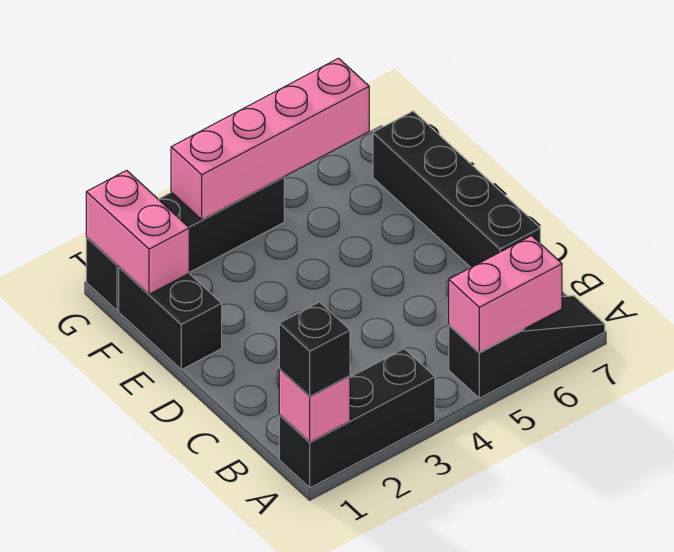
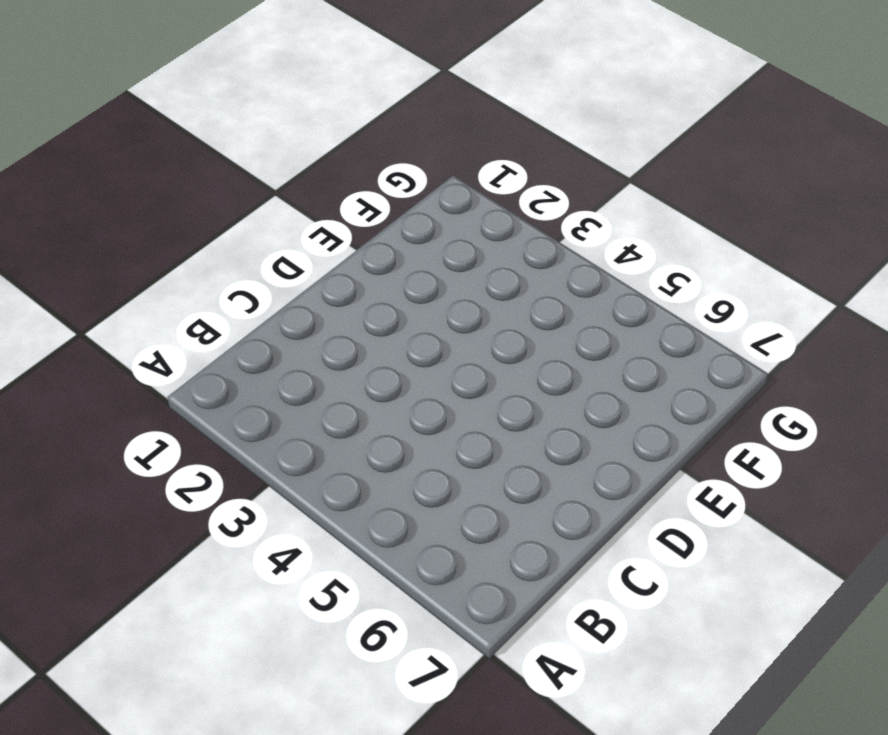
none -> black 1x3 brick [279,349,435,488]
none -> black 1x3 slope [449,296,605,398]

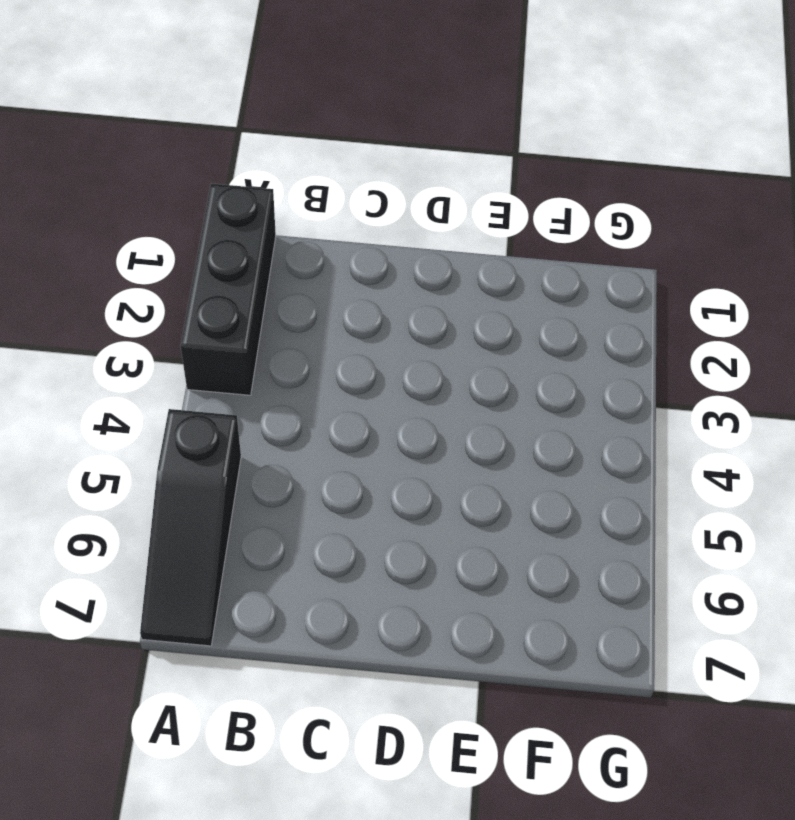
none -> black 1x4 brick [373,111,540,268]
none -> black 1x2 brick [119,267,222,370]

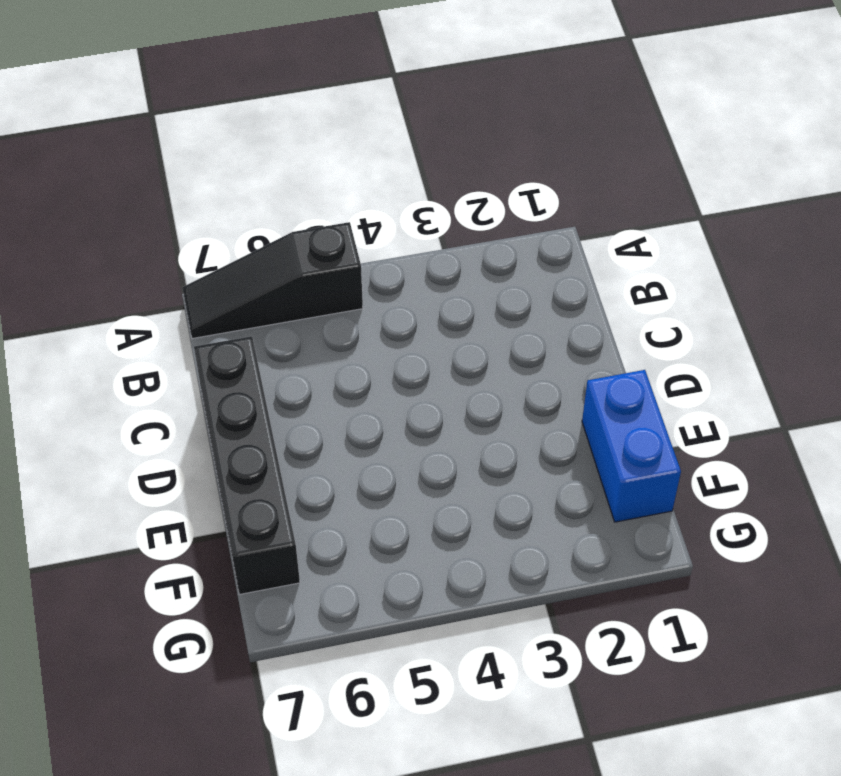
blue 1x2 brick [582,370,681,522] -> black 1x2 brick [119,267,222,370]
none -> black 1x3 brick [279,349,435,488]
none -> black 1x4 brick [86,177,284,310]

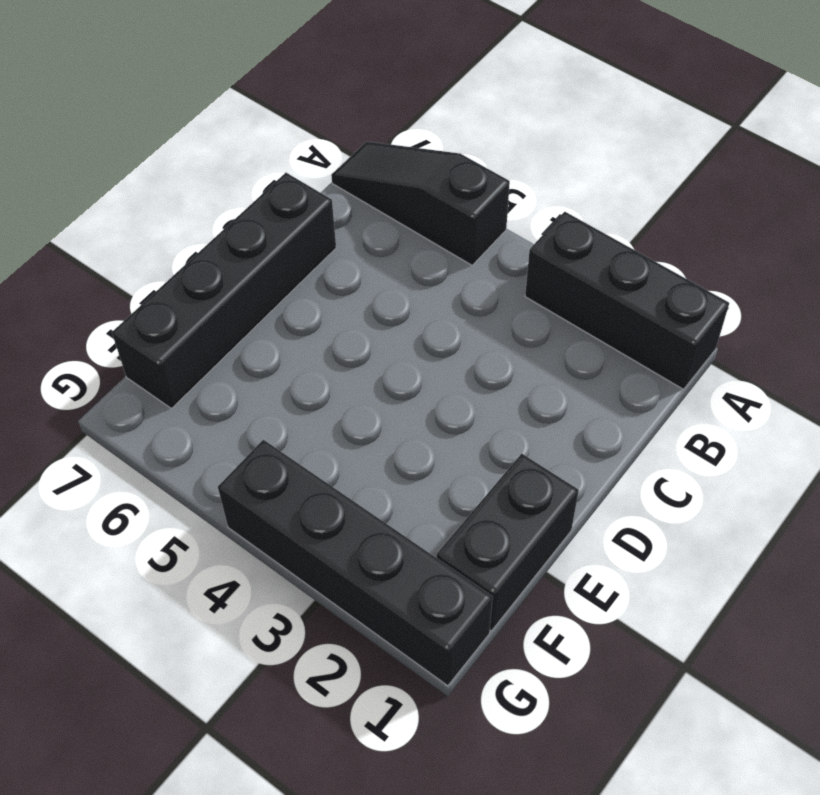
none -> pink 1x1 brick [279,369,350,442]
none -> pink 1x2 brick [449,236,562,353]

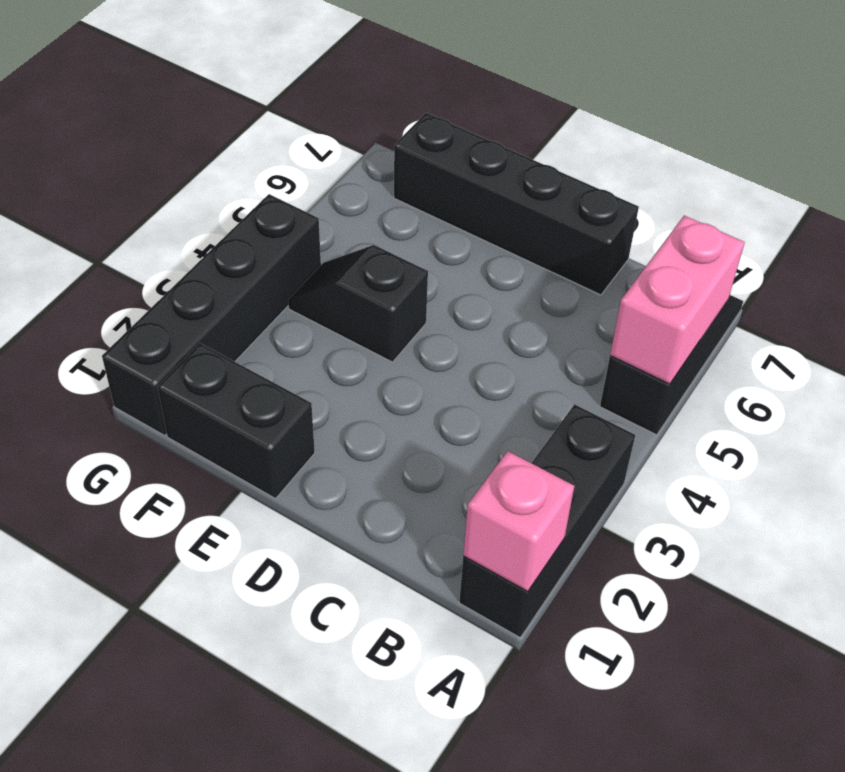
black 1x2 slope [288,245,428,362] -> none
none -> pink 1x2 brick [86,170,189,294]
none -> pink 1x4 brick [171,58,369,220]

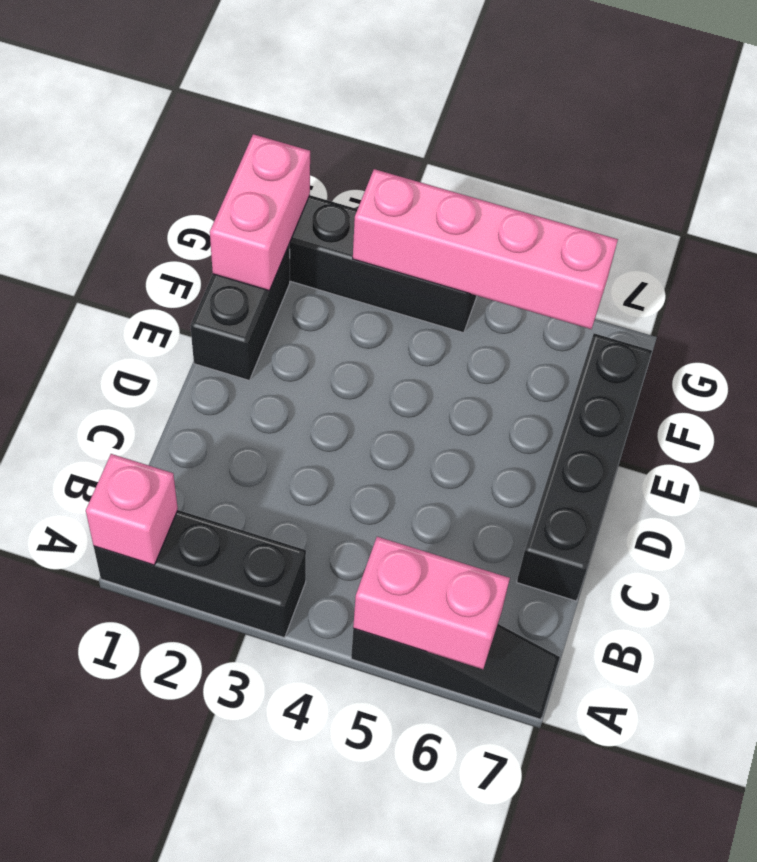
none -> black 1x1 brick [279,302,350,396]

